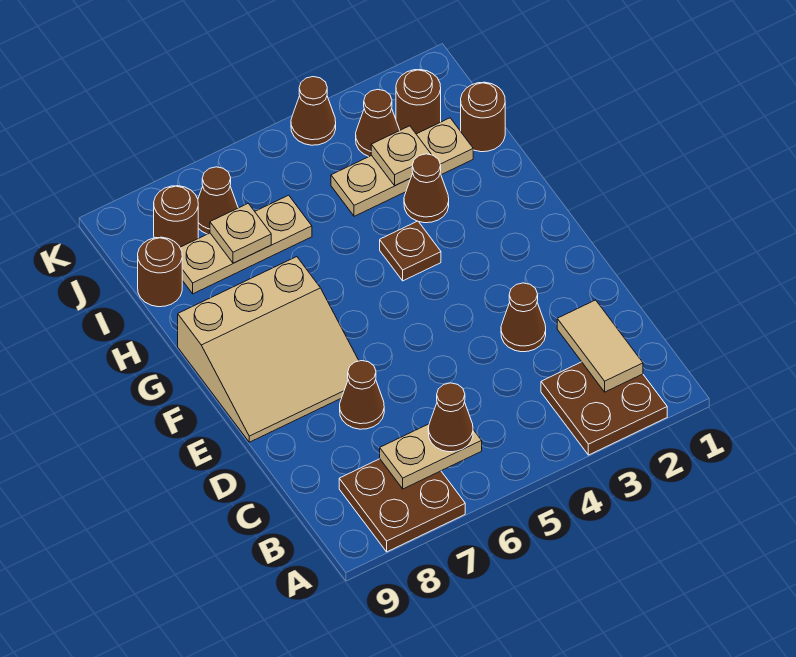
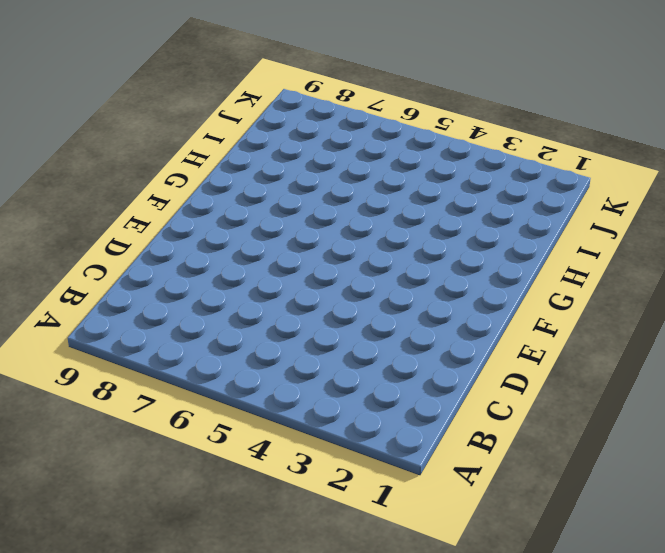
none -> brown 2x2 plate [541,362,667,455]
none -> brown 2x2 plate [339,459,465,552]
none -> brown 1x1 cone [501,283,546,352]

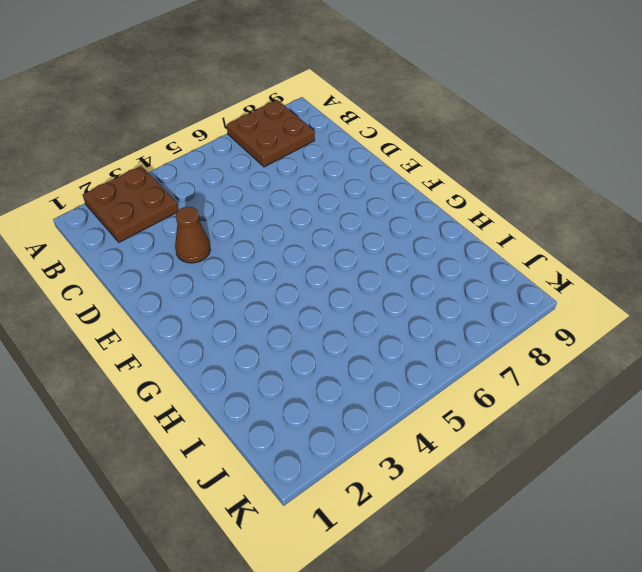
none -> brown 1x1 cone [340,361,384,429]
none -> tan 3x3 slope [178,257,359,442]
none -> brown 1x1 plate [380,221,441,281]

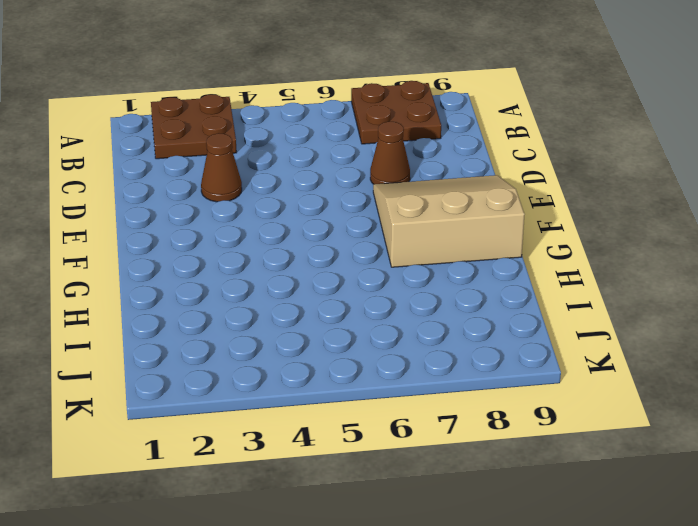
none -> brown 1x1 plate [380,221,441,281]
none -> brown 1x1 cone [404,154,449,223]
none -> brown 1x1 round brick [461,82,505,152]

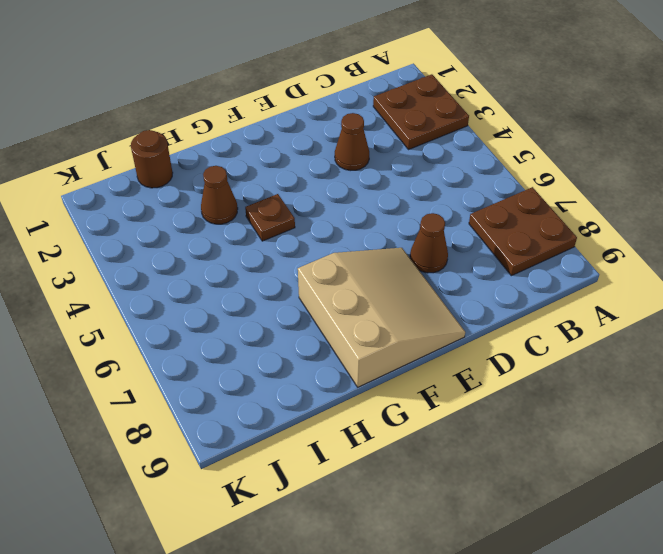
none -> tan 1x3 plate [331,118,473,216]
none -> tan 1x3 plate [180,195,312,294]
none -> brown 1x1 round brick [138,237,182,307]

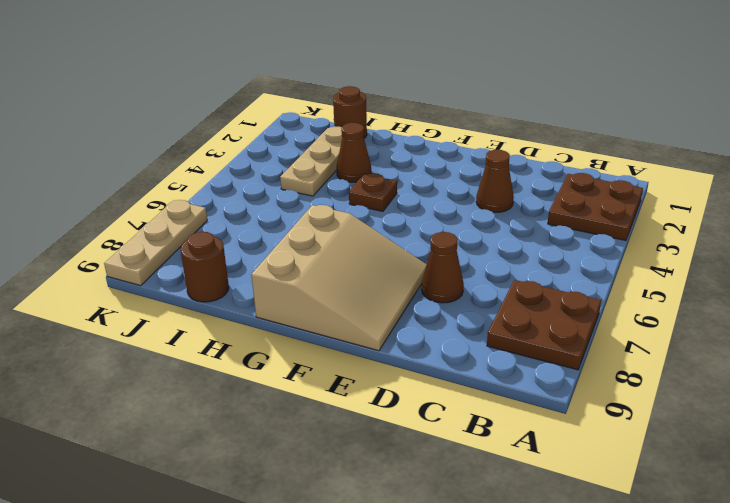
tan 1x3 plate [104,200,207,286] -> tan 1x3 plate moved to [180,195,312,294]
none -> brown 1x1 round brick [396,70,441,134]
none -> brown 1x1 cone [356,89,400,156]
none -> brown 1x1 cone [198,167,238,234]

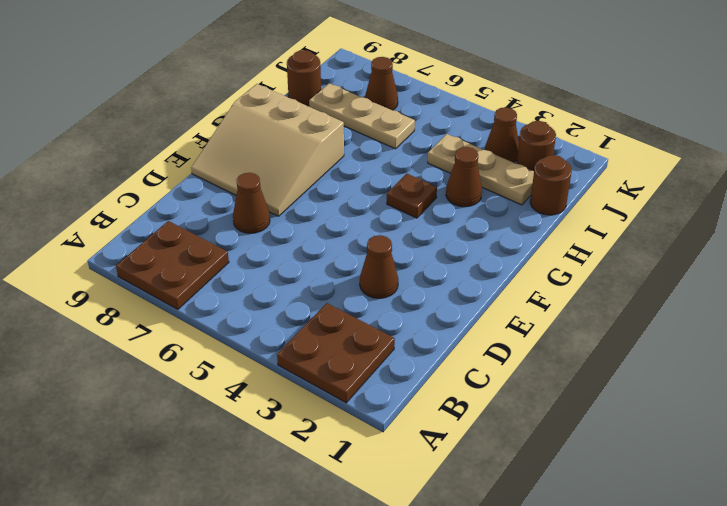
none -> brown 1x1 round brick [154,186,198,247]
none -> brown 1x1 cone [291,77,336,145]
none -> tan 1x2 tile [557,300,643,392]

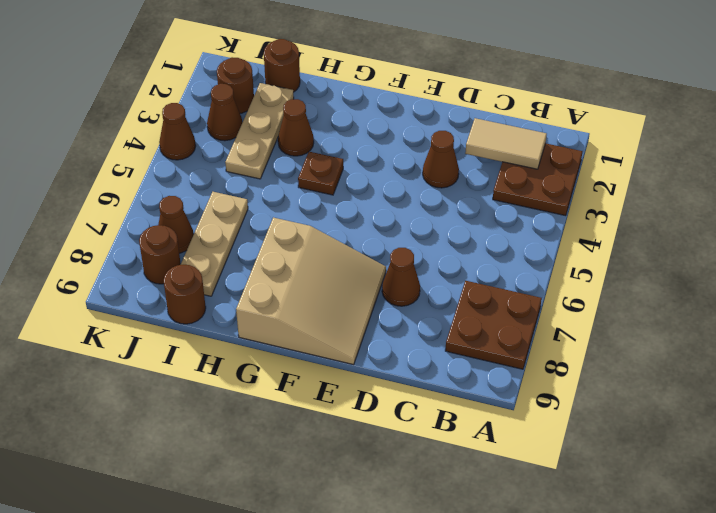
none -> tan 1x2 plate [380,424,482,489]
none -> tan 1x1 plate [371,126,432,186]
none -> tan 1x1 plate [210,203,271,263]

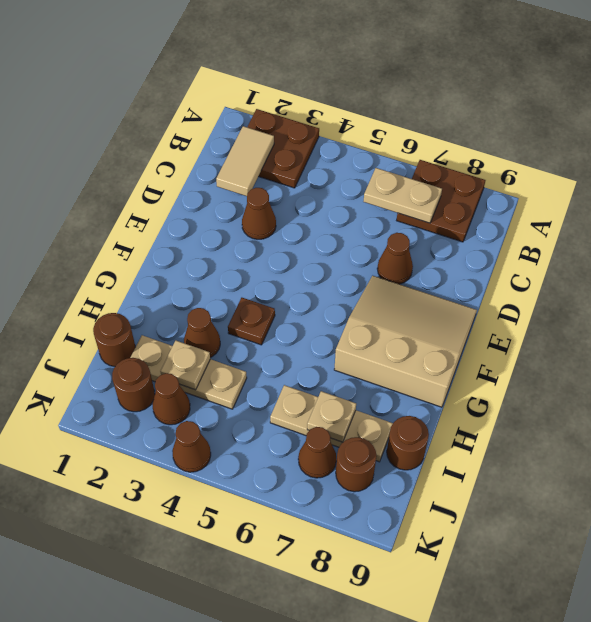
none -> brown 1x1 cone [428,383,473,452]

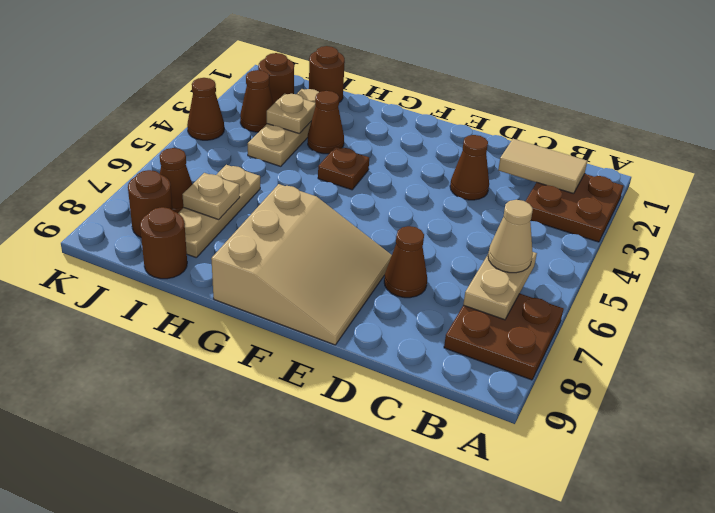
tan 1x1 cone [488,200,533,273] -> brown 1x1 cone [428,383,473,452]

